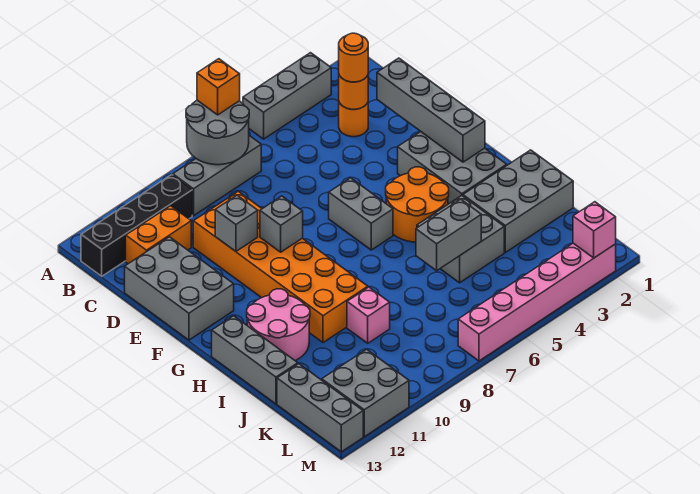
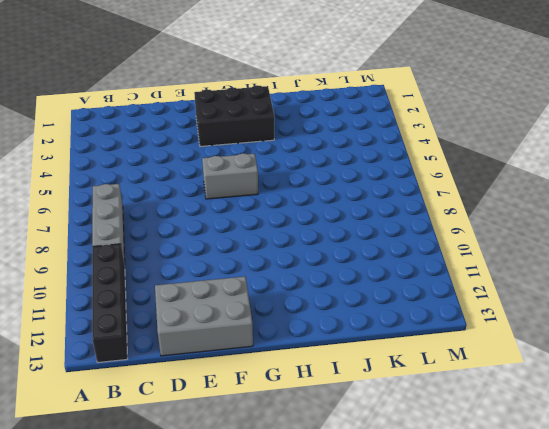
black 2x3 brick [194,85,274,147] -> grey 2x3 brick [398,131,507,204]
none -> grey 1x3 brick [243,53,331,139]
none -> orange 1x1 round brick [339,103,368,137]
none -> orange 1x2 brick [126,206,191,264]

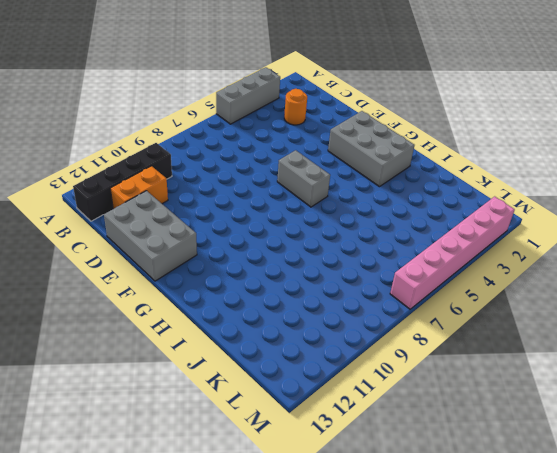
none -> grey 1x3 brick [173,136,261,216]
none -> orange 2x6 brick [193,191,368,343]
none -> orange 2x2 round brick [386,167,449,242]

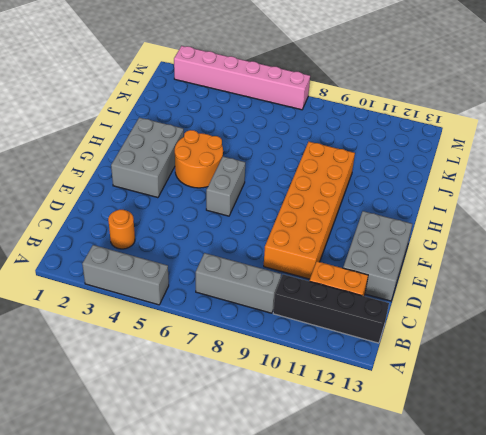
none -> pink 2x2 round brick [247,289,310,361]
none -> grey 1x3 brick [212,316,298,404]
none -> grey 2x3 brick [463,150,573,252]

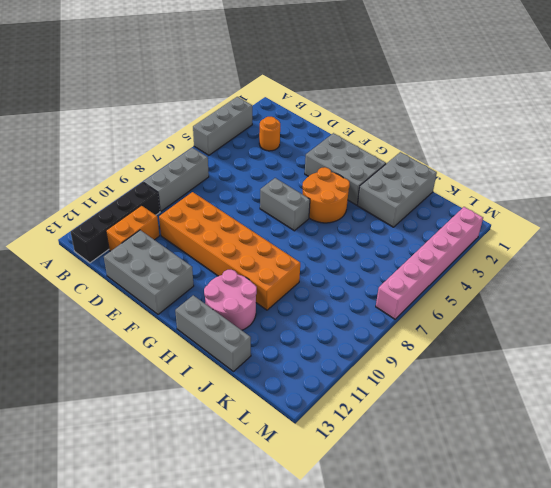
none -> grey 2x2 brick [417,196,504,283]
none -> pink 1x1 brick [347,287,390,343]
none -> grey 1x3 brick [277,364,363,452]

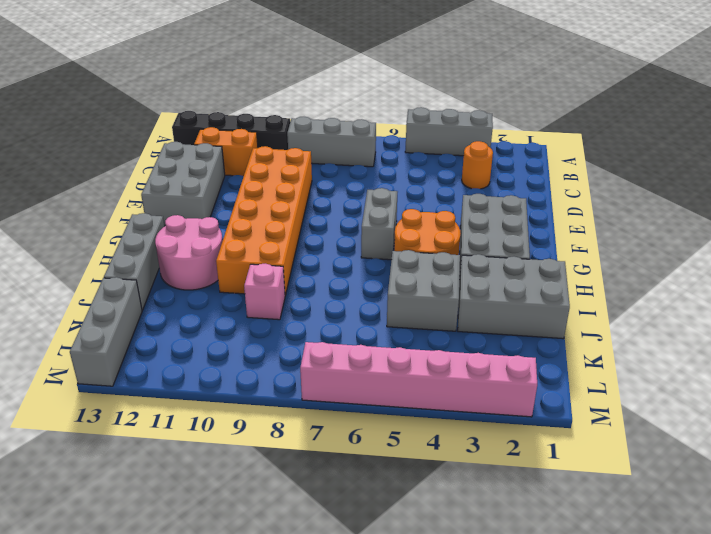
none -> grey 2x2 brick [322,349,409,437]
none -> grey 2x2 round brick [186,100,249,165]
none -> orange 1x1 round brick [339,75,368,109]

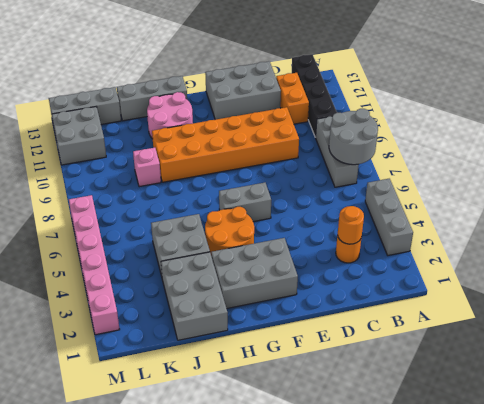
none -> grey 1x4 brick [377,58,485,162]
none -> grey 1x1 brick [215,195,258,251]
none -> grey 1x1 brick [260,196,303,252]

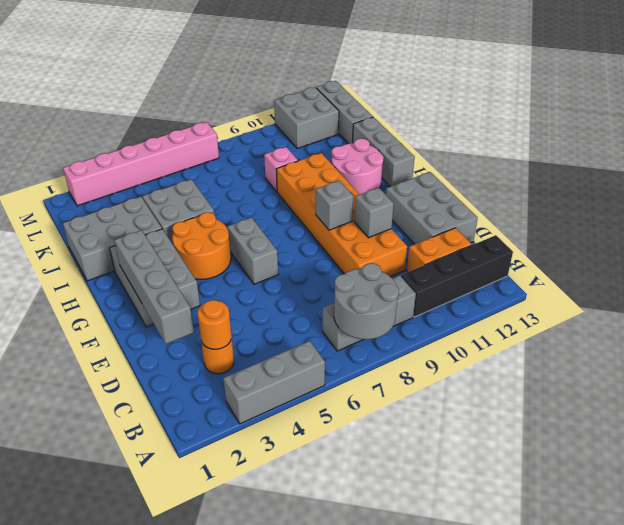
none -> grey 1x2 brick [416,199,481,271]
none -> pink 1x1 brick [573,202,616,258]
none -> orange 1x1 brick [197,59,240,115]

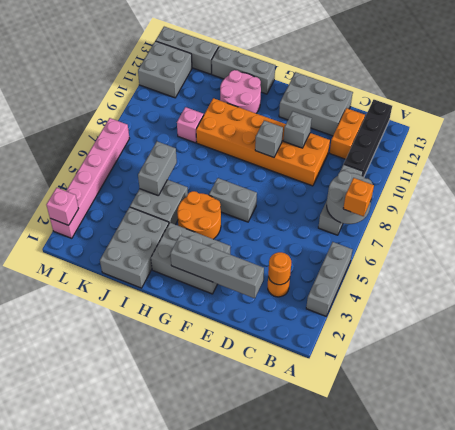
none -> orange 1x1 round brick [339,33,368,82]

